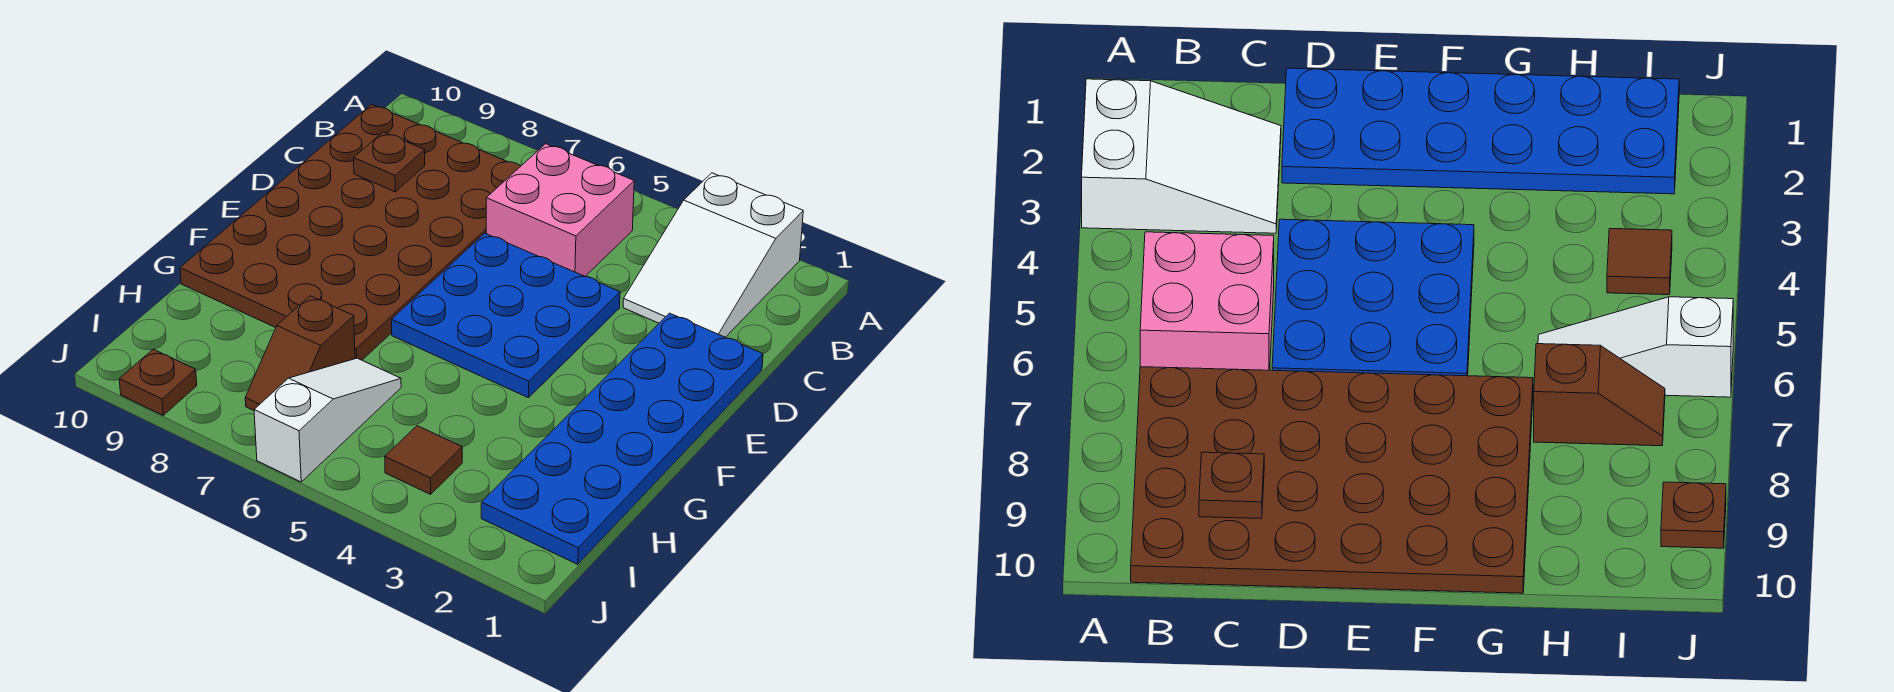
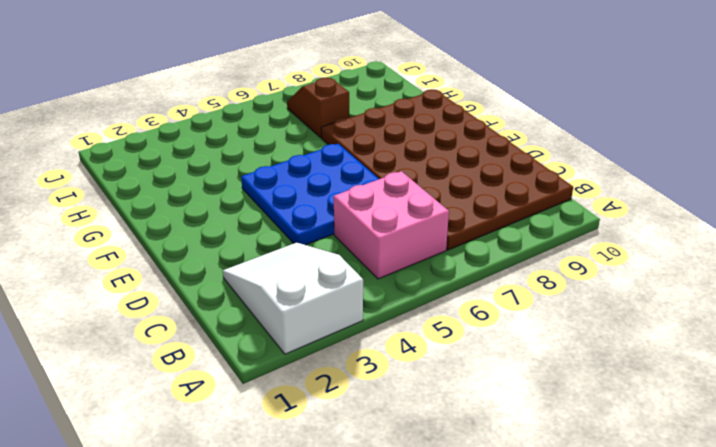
none -> blue 2x6 plate [481,313,763,564]
none -> white 1x3 slope [254,358,401,482]

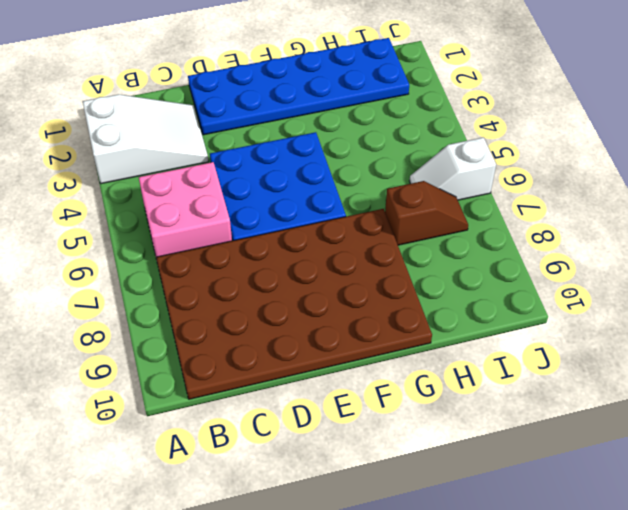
white 1x2 slope [410,137,496,200] -> white 1x3 slope [254,358,401,482]
none -> brown 1x1 tile [385,426,462,494]
none -> brown 1x1 plate [119,349,197,415]

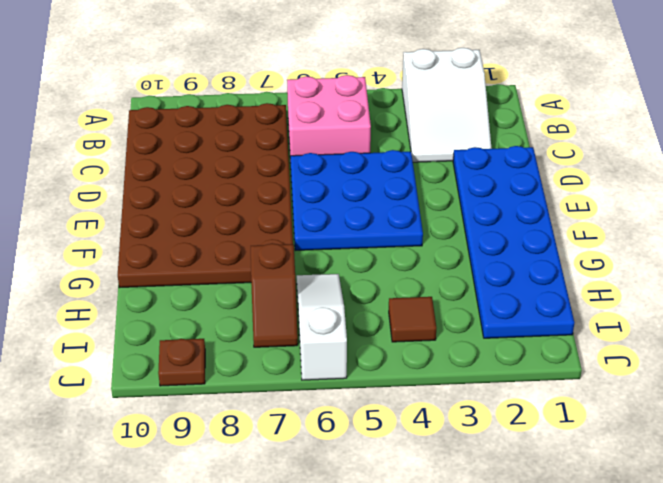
none -> brown 1x1 plate [354,132,425,192]

